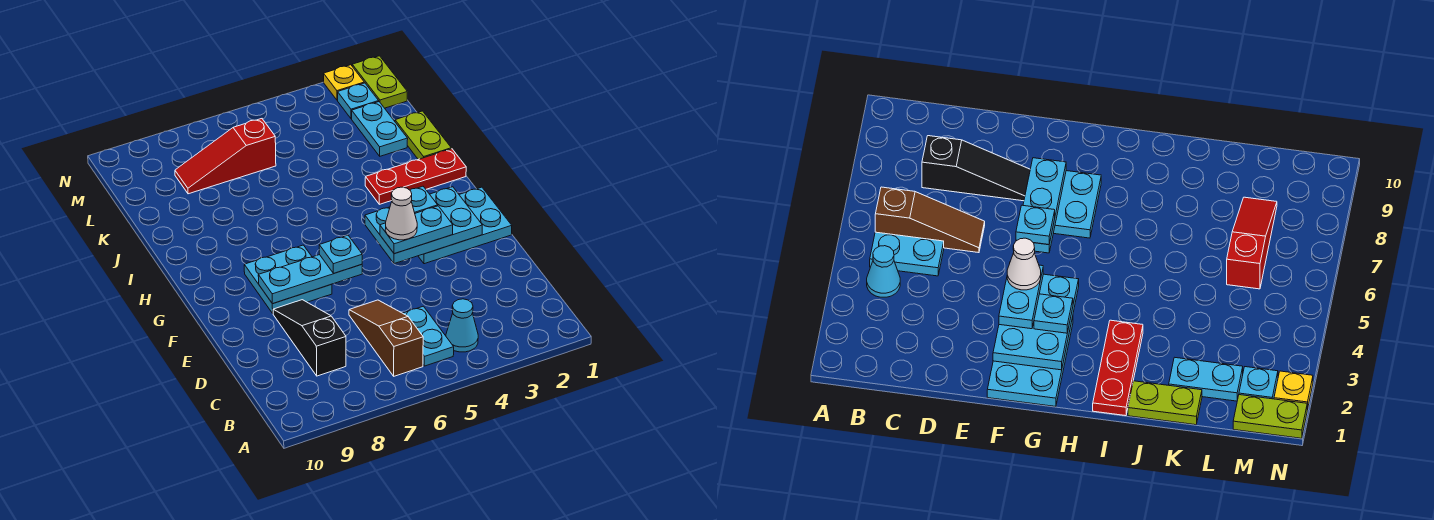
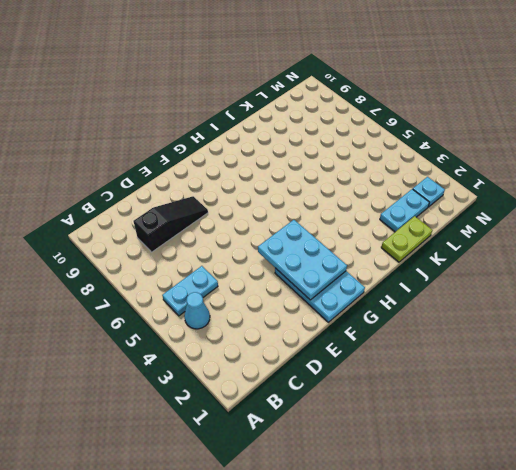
none -> brown 1x3 slope [349,300,423,376]
none -> cyan 2x2 plate [244,245,332,313]
none -> red 1x3 plate [365,149,466,204]

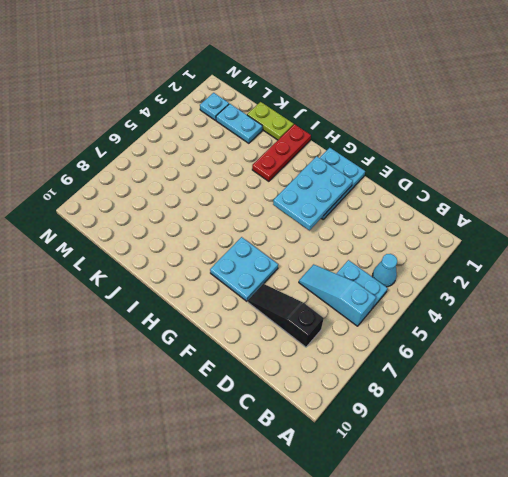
cyan 1x3 slope [299,264,376,326] -> brown 1x3 slope [349,300,423,376]
none -> red 1x3 slope [175,119,276,194]
none -> lime 1x2 plate [352,56,407,108]
none -> yellow 1x1 plate [324,65,364,100]

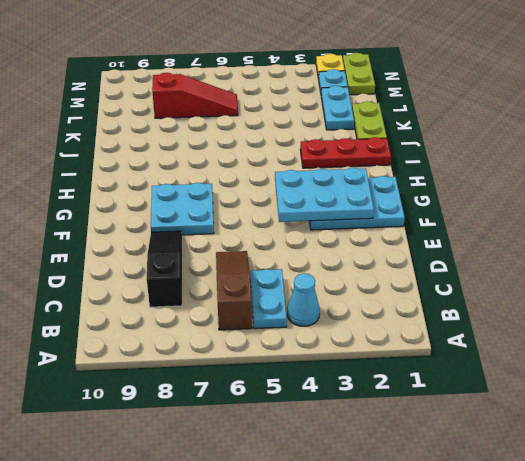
red 1x3 slope [152,73,238,118] -> red 1x3 slope turned to [175,119,276,194]
none -> cyan 1x3 plate [258,255,362,304]
none -> cyan 1x2 plate [380,206,453,254]
none -> cyan 1x1 plate [319,235,362,273]

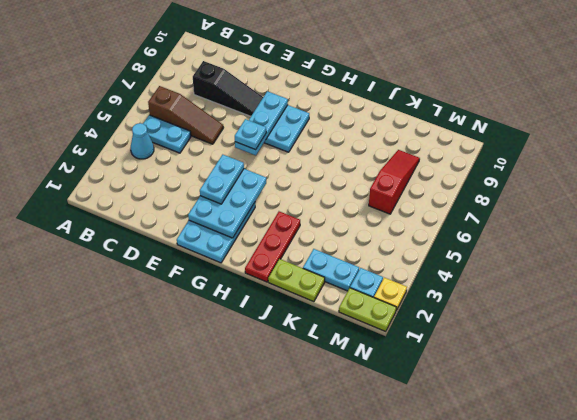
none -> cyan 1x1 plate [410,186,438,213]
none -> white 1x1 cone [385,187,417,240]

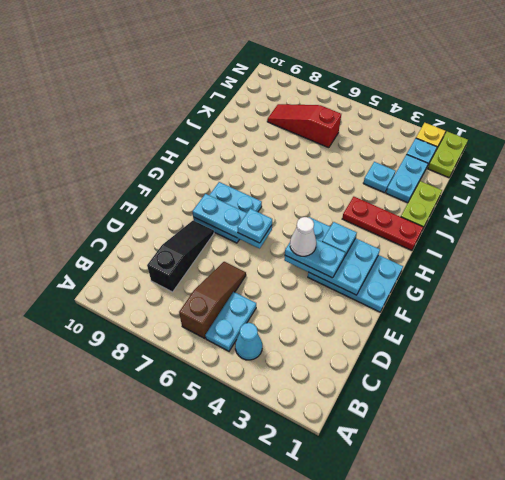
cyan 1x1 plate [363,162,395,193] -> none

